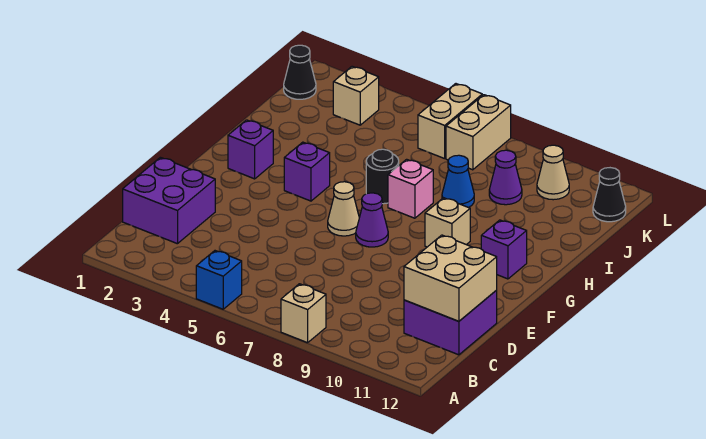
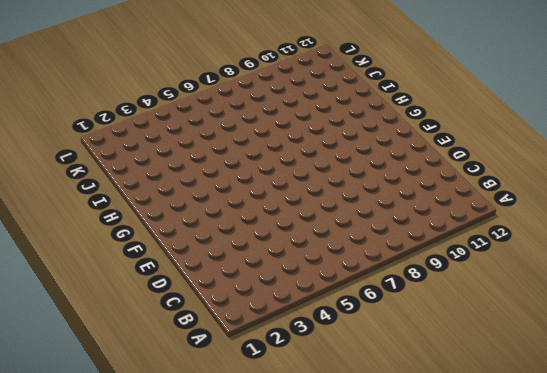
none -> blue 1x1 brick [196,251,242,309]
none -> tan 1x1 brick [281,284,326,343]
none -> purple 2x2 brick [123,157,215,244]

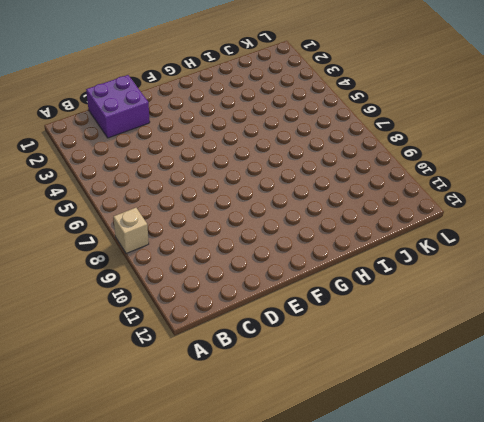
none -> blue 1x1 brick [196,251,242,309]
none -> purple 2x2 brick [404,290,497,355]
none -> tan 1x1 cone [328,182,359,236]

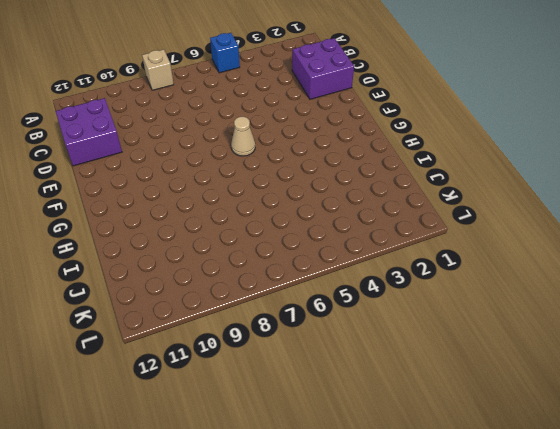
none -> purple 1x1 cone [356,193,388,247]
none -> purple 1x1 brick [228,120,273,179]
none -> purple 1x1 brick [284,142,330,201]

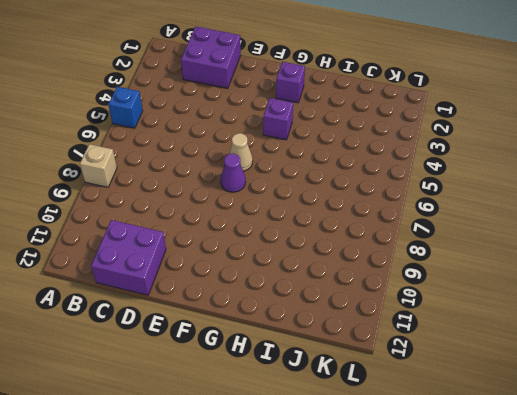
none -> tan 1x1 brick [425,198,470,247]
none -> purple 1x1 brick [481,220,527,279]
none -> black 1x1 round brick [366,149,399,204]

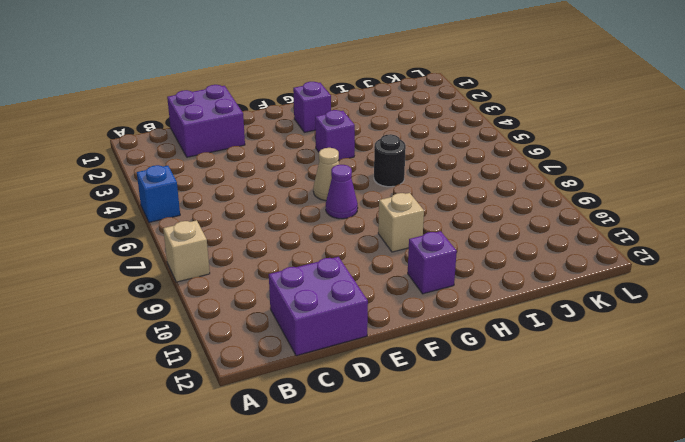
none -> pink 1x1 brick [388,159,433,218]
none -> blue 1x1 cone [442,155,474,208]
none -> purple 1x1 cone [489,150,522,205]

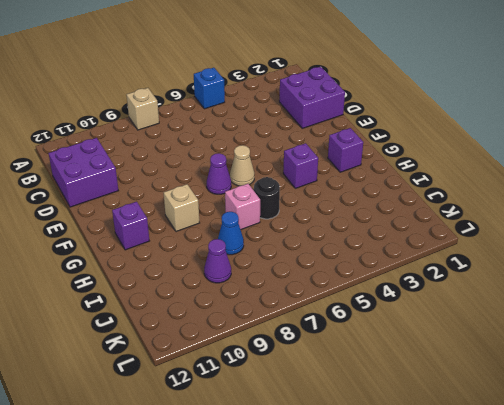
none -> black 1x1 cone [284,45,316,99]
none -> tan 1x1 brick [333,66,379,125]
none -> tan 1x2 brick [418,84,482,159]

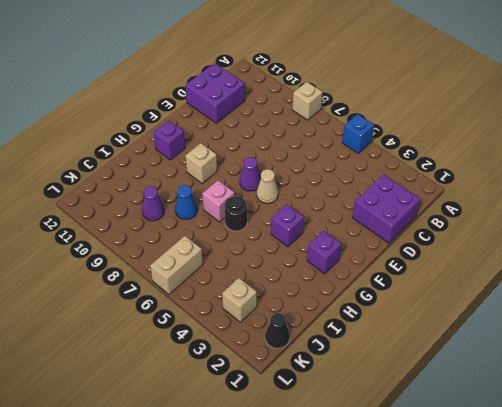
none -> tan 1x2 brick [446,95,511,170]
none -> tan 1x1 cone [537,145,569,200]
none -> black 1x1 cone [593,168,626,222]

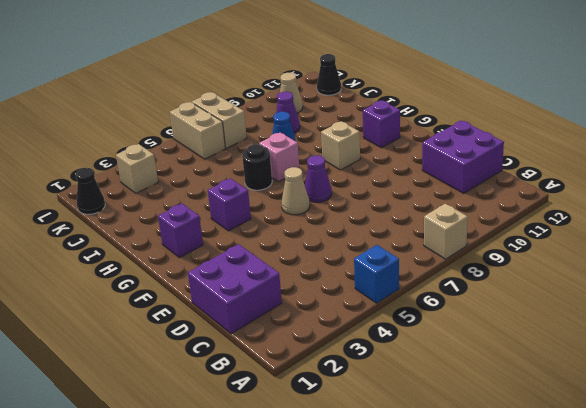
none -> tan 2x2 brick [404,235,497,321]

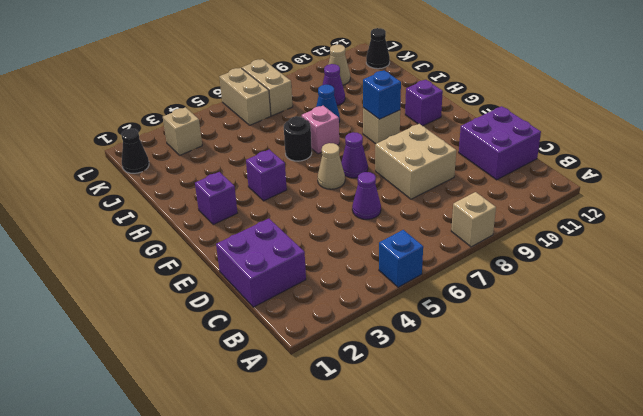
purple 1x1 cone [352,172,381,219] -> none
tan 2x2 brick [375,124,456,199] -> tan 2x2 brick moved to [404,235,497,321]
blue 1x1 brick [363,71,401,119] -> none

